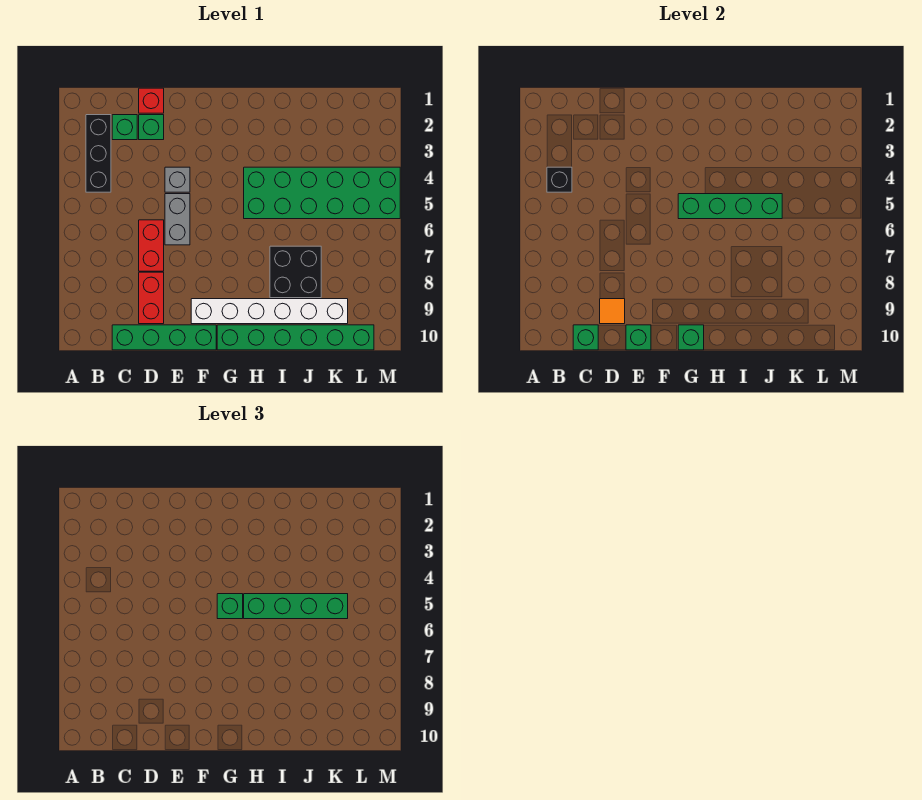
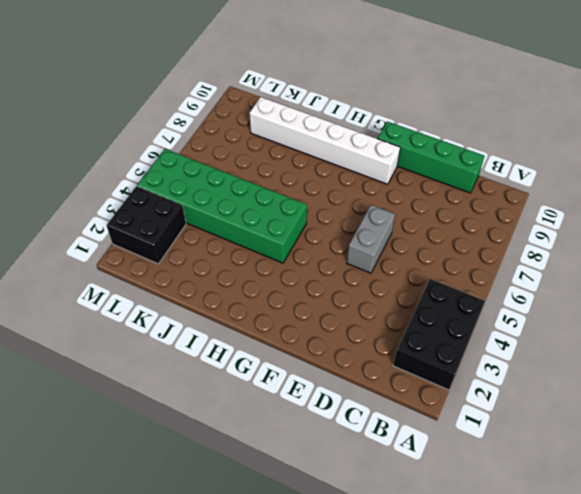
black 2x3 brick [393,279,485,390] -> black 1x3 brick [86,115,111,192]
black 2x2 brick [107,186,186,264] -> black 2x2 brick moved to [270,246,321,298]
none -> green 1x1 brick [112,115,137,140]
none -> red 1x1 brick [139,88,164,113]
none -> green 1x1 brick [139,115,164,140]

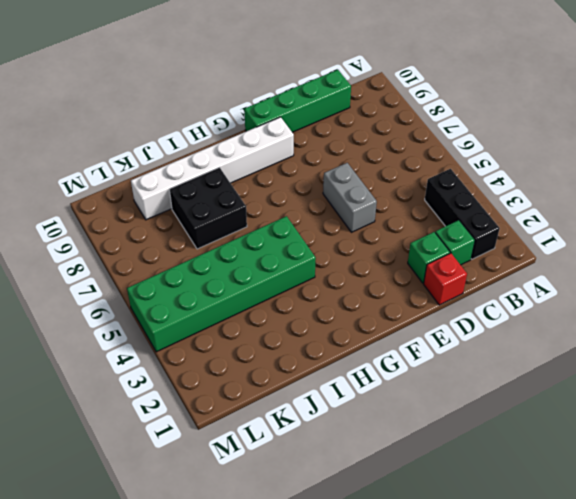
none -> red 1x2 brick [139,220,164,271]
none -> red 1x2 brick [139,272,164,324]
none -> grey 1x1 brick [165,167,190,192]

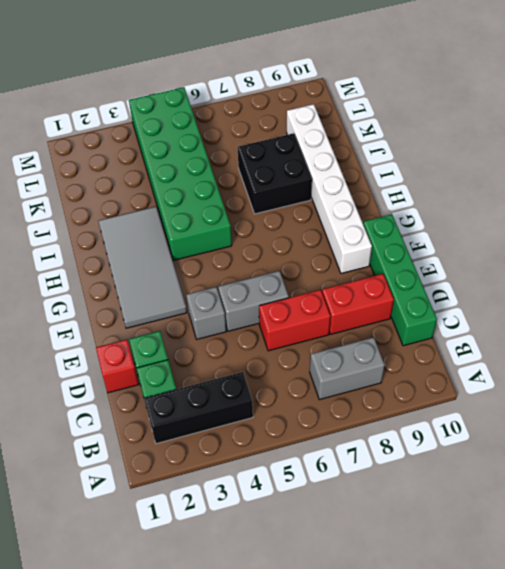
grey 1x2 brick [310,337,385,400] -> none
grey 2x4 tile [98,207,187,328] -> none
none -> green 1x6 brick [217,325,374,350]
none -> black 1x1 brick [547,167,572,192]
none -> green 1x1 brick [573,325,598,350]

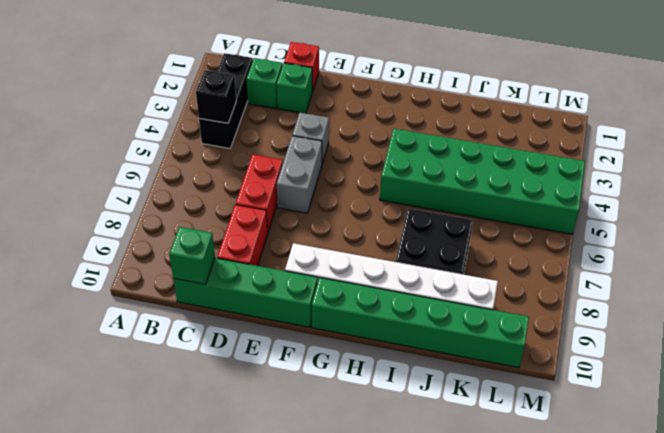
none -> orange 1x1 tile [600,299,625,324]
none -> green 1x1 brick [626,325,651,350]
none -> green 1x4 brick [678,194,782,219]

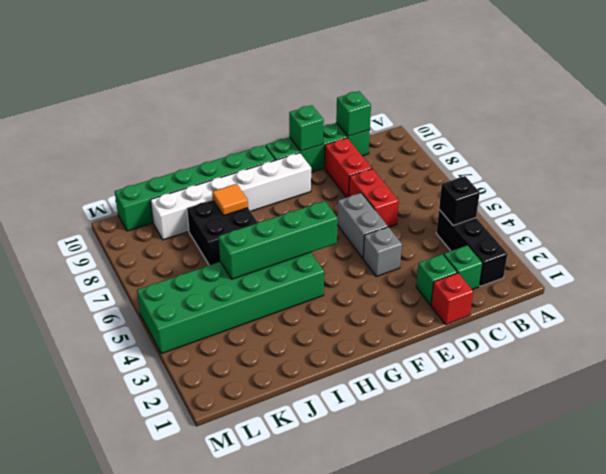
orange 1x1 tile [212,184,248,216] -> orange 1x1 tile moved to [600,299,625,324]
none -> green 1x1 brick [678,325,704,350]
none -> green 1x1 brick [217,594,243,619]
none -> green 1x4 brick [244,594,348,619]

